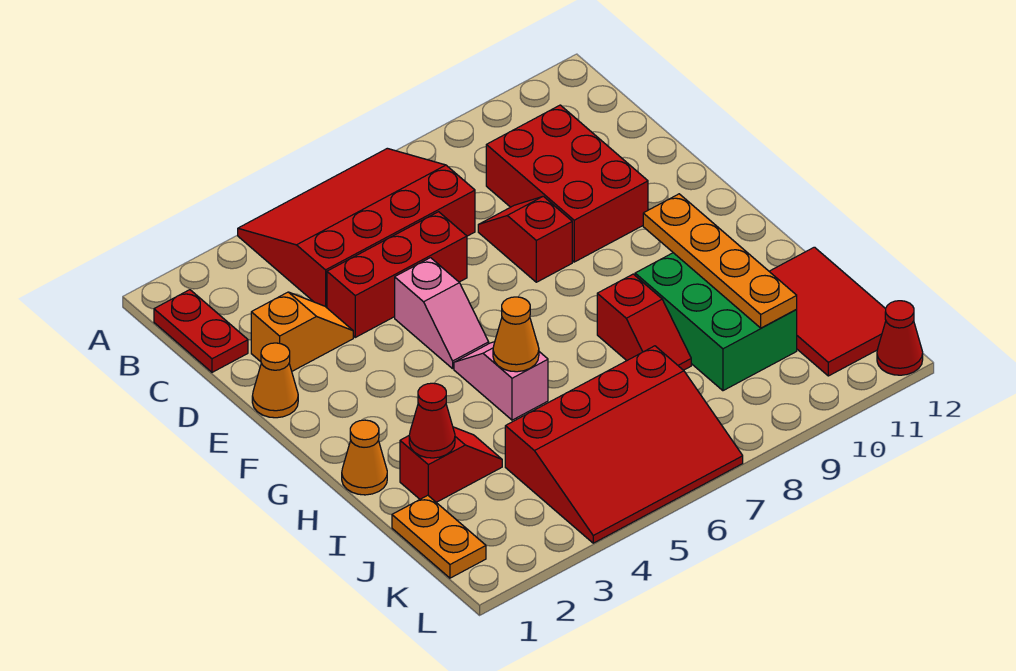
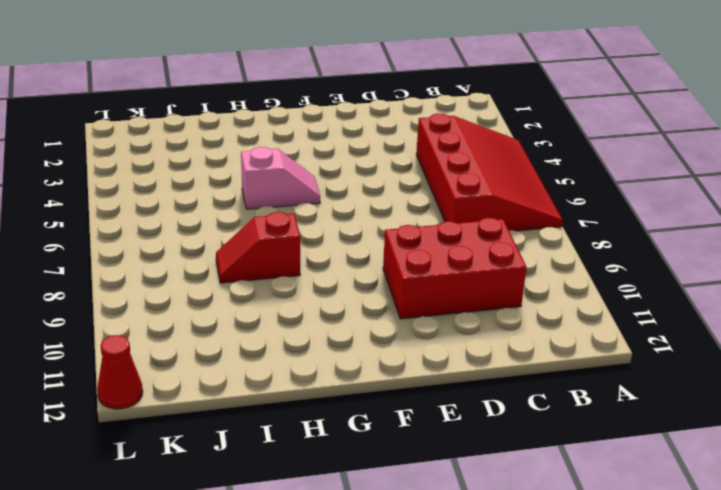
none -> red 1x2 plate [154,290,248,372]
none -> orange 1x2 slope [251,292,353,371]
none -> red 1x3 brick [327,212,467,337]

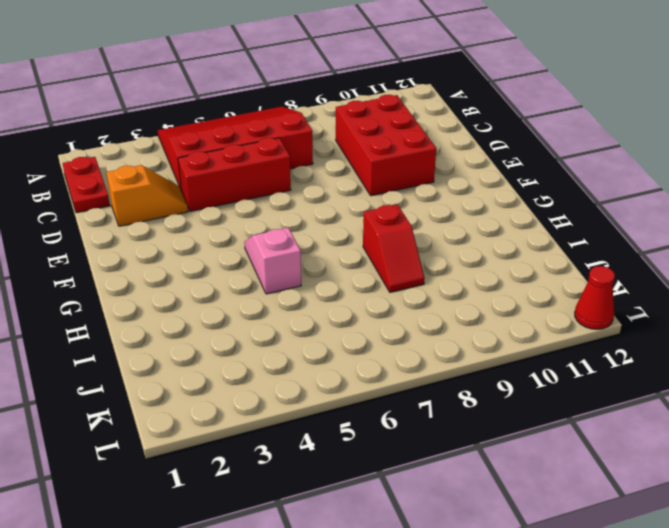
none -> red 1x2 slope [478,196,572,282]
none -> orange 1x1 cone [252,343,298,418]
none -> pink 1x2 slope [395,258,489,369]

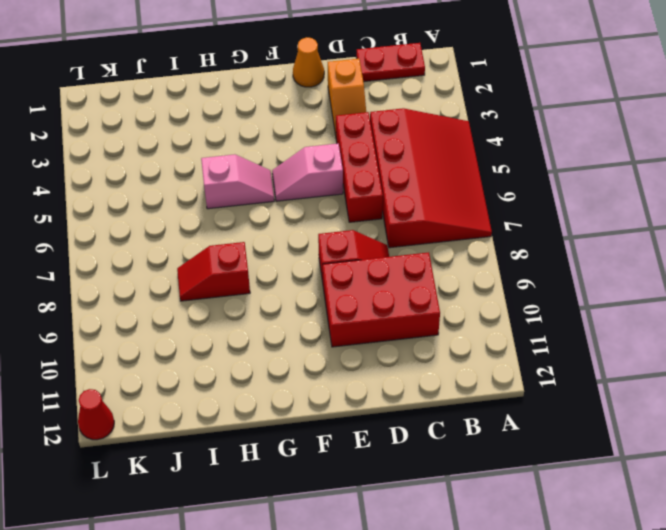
none -> orange 1x1 cone [342,420,387,495]
none -> green 2x3 brick [635,253,797,391]
none -> red 1x2 slope [400,427,502,502]

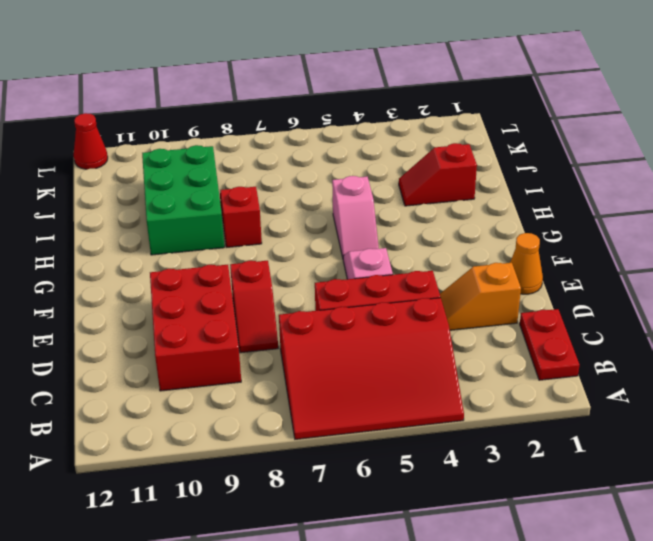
none -> orange 1x1 cone [342,420,387,495]
none -> red 2x3 tile [769,247,886,376]
none -> orange 1x2 plate [392,495,486,578]

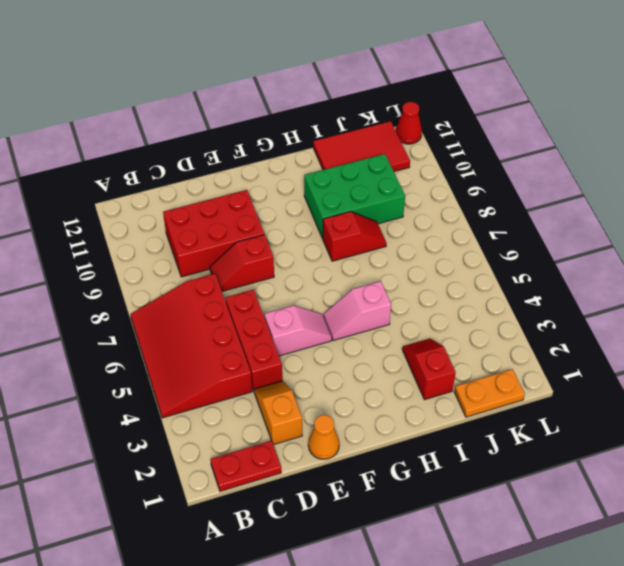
none -> orange 1x1 cone [342,420,387,495]
none -> red 3x4 slope [505,346,743,543]
none -> orange 1x4 plate [643,194,797,328]

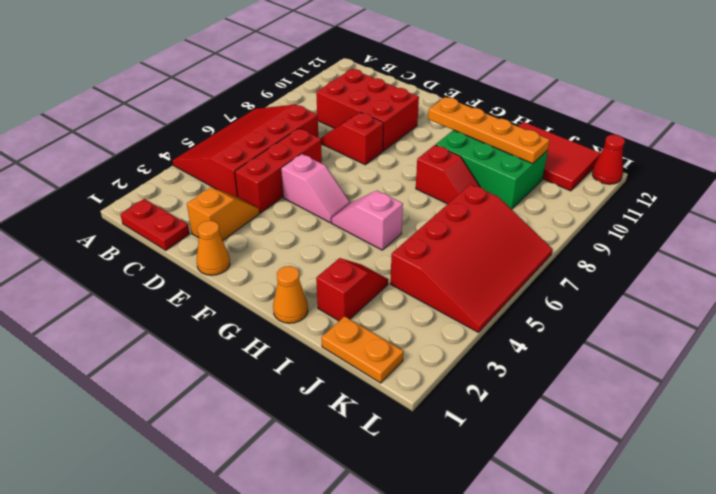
none -> orange 1x1 cone [493,297,539,372]
none -> red 1x1 cone [409,383,455,458]

